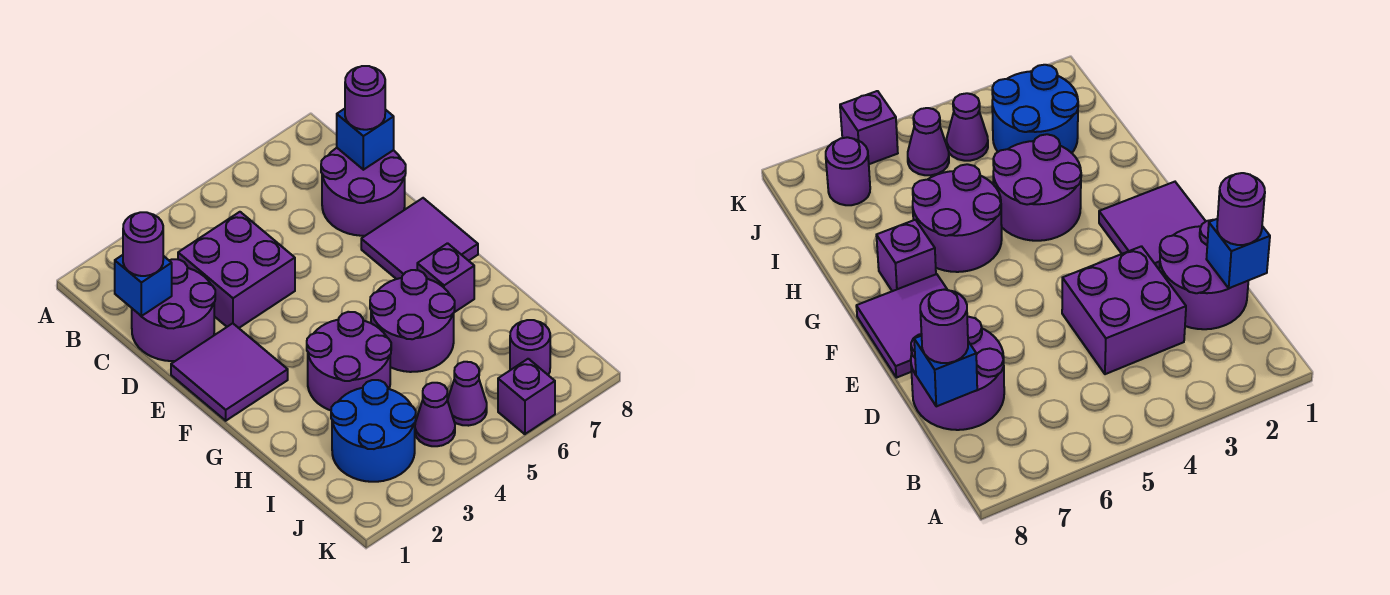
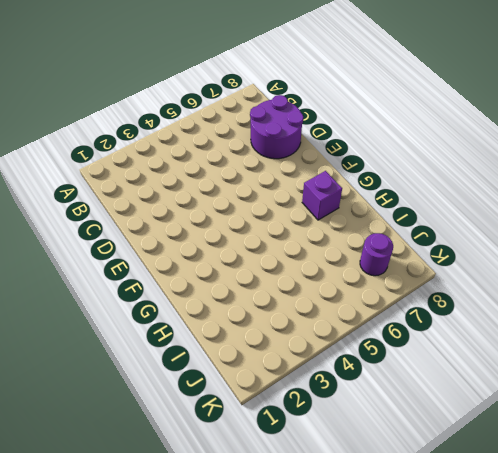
none -> purple 2x2 round brick [132,259,215,361]
none -> purple 2x2 brick [178,212,295,328]
none -> purple 2x2 tile [171,323,288,421]

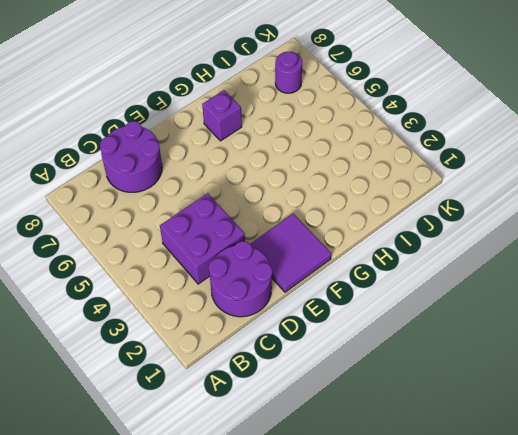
none -> purple 2x2 tile [361,198,478,279]
none -> purple 2x2 round brick [307,312,391,410]
none -> purple 2x2 round brick [370,270,455,372]

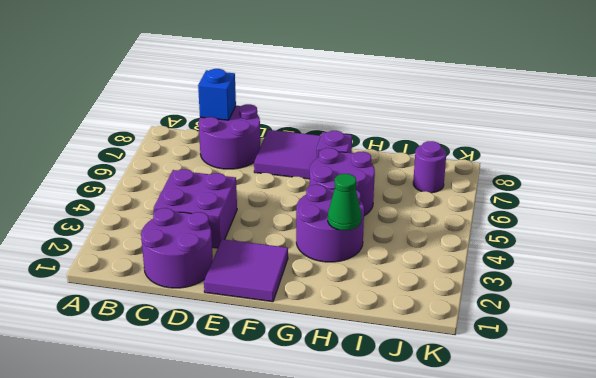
green 1x1 cone [328,174,361,231] -> none
none -> blue 2x2 round brick [331,380,416,482]
none -> purple 1x1 cone [415,383,455,446]
none -> purple 1x1 cone [448,362,487,426]

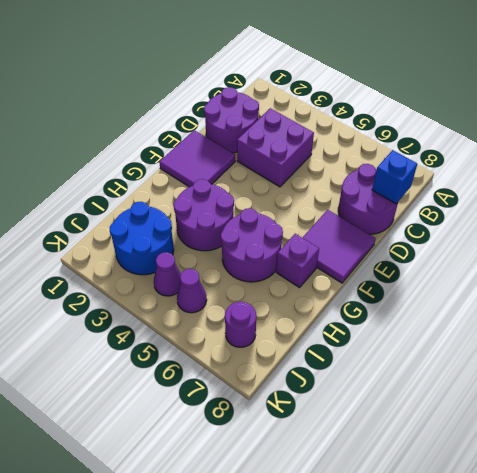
none -> purple 1x1 brick [498,359,555,434]
none -> blue 1x1 brick [115,255,172,316]
none -> purple 1x1 round brick [123,212,163,276]

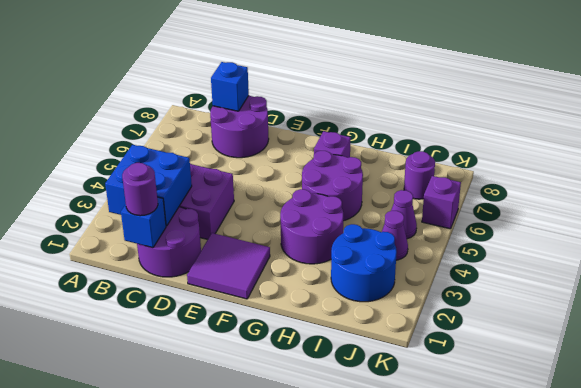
blue 2x2 brick [105,145,192,226] -> none
none -> purple 2x2 tile [361,198,478,279]
none -> purple 1x1 round brick [345,66,385,130]

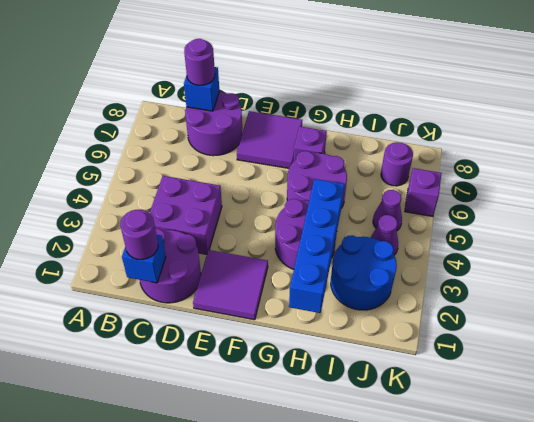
blue 1x4 brick [289,179,344,313] -> none

